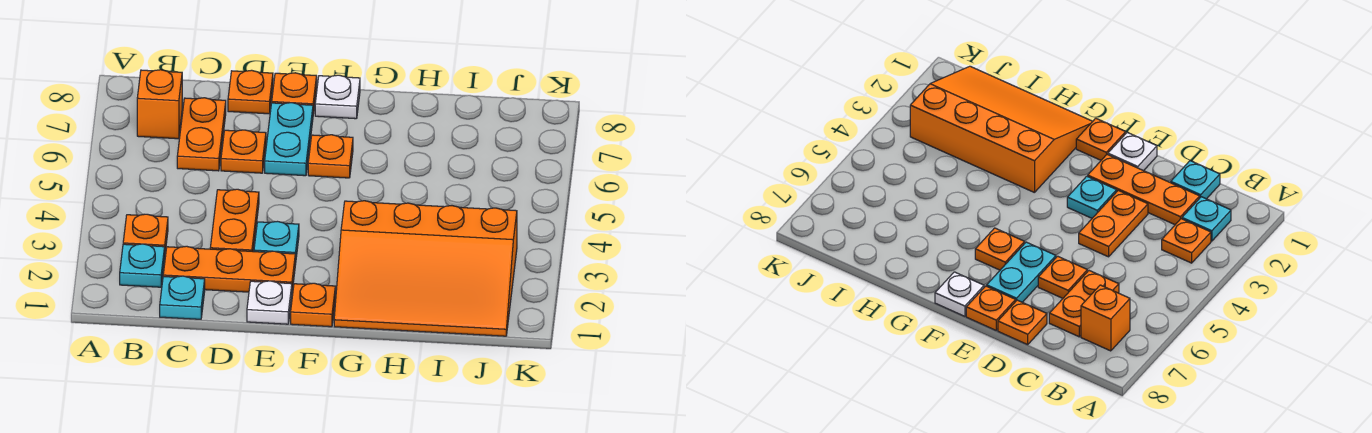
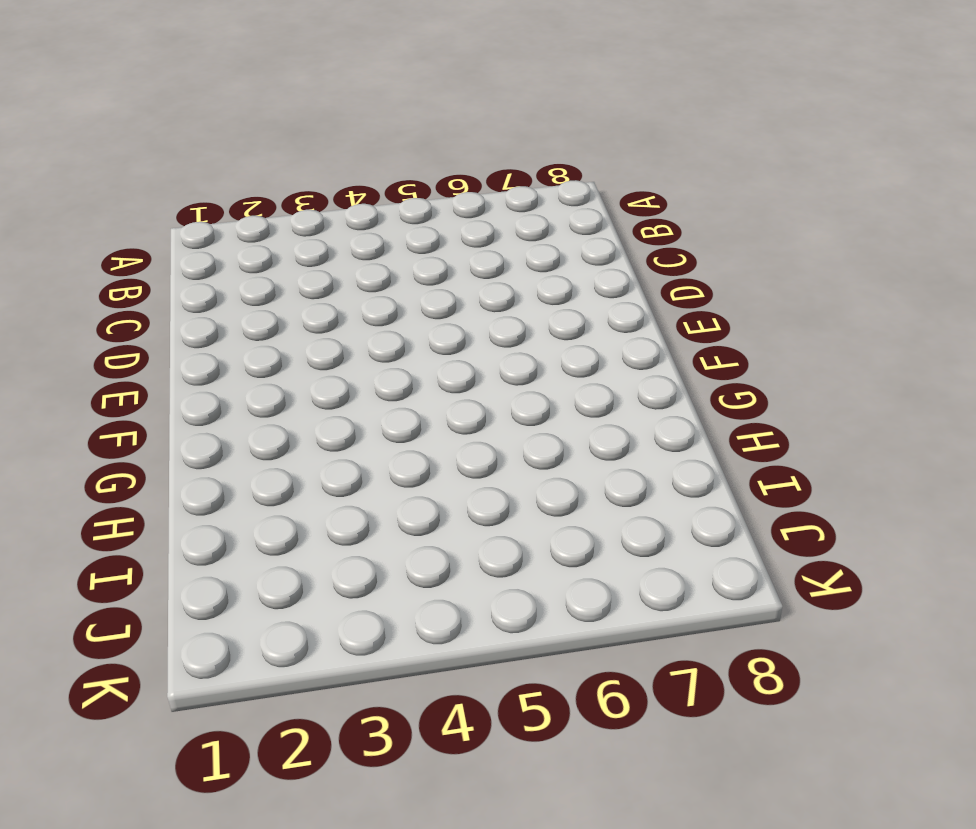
none -> cyan 1x1 plate [120,244,165,287]
none -> orange 1x1 plate [123,214,168,251]
none -> orange 1x1 brick [137,70,182,139]

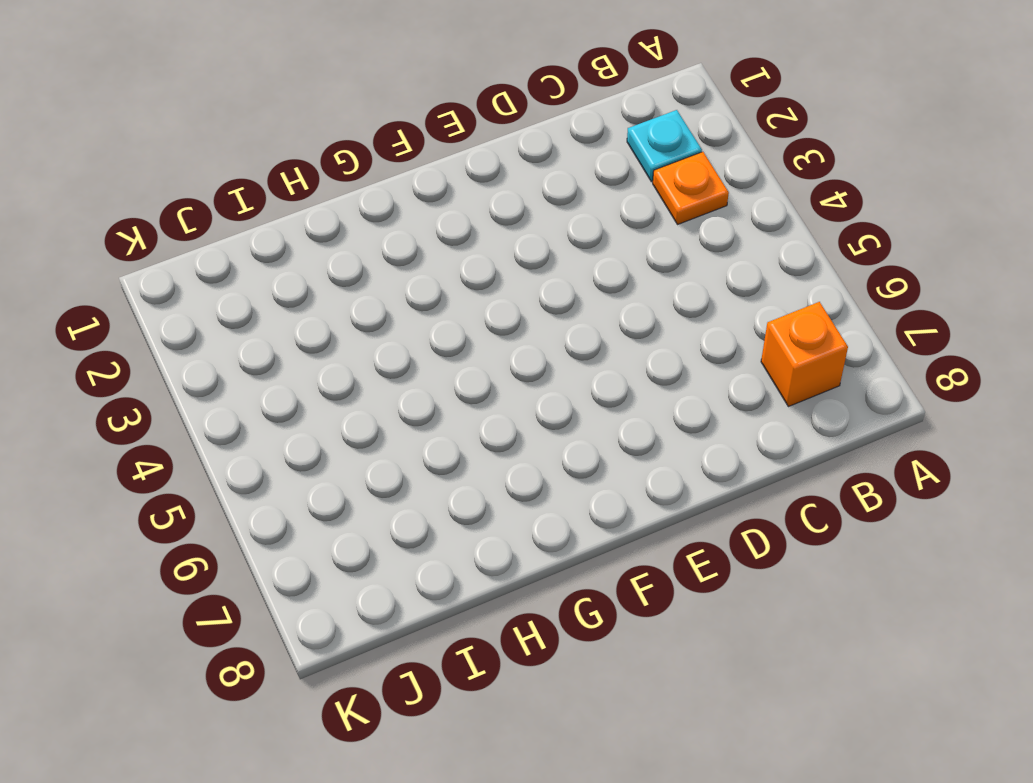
none -> cyan 1x1 plate [160,276,205,319]
none -> orange 1x3 plate [163,246,295,292]
none -> orange 1x2 plate [177,98,226,171]

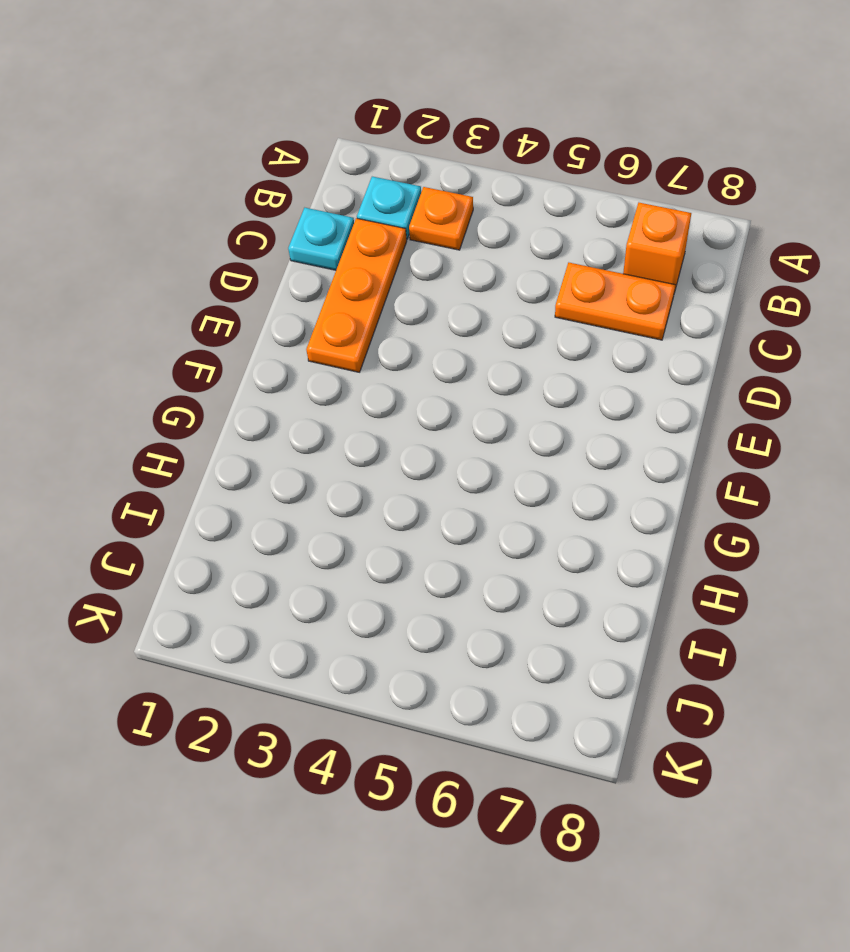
none -> orange 1x2 plate [210,189,259,251]
none -> orange 1x1 plate [221,130,266,173]
none -> orange 1x1 plate [228,70,273,114]

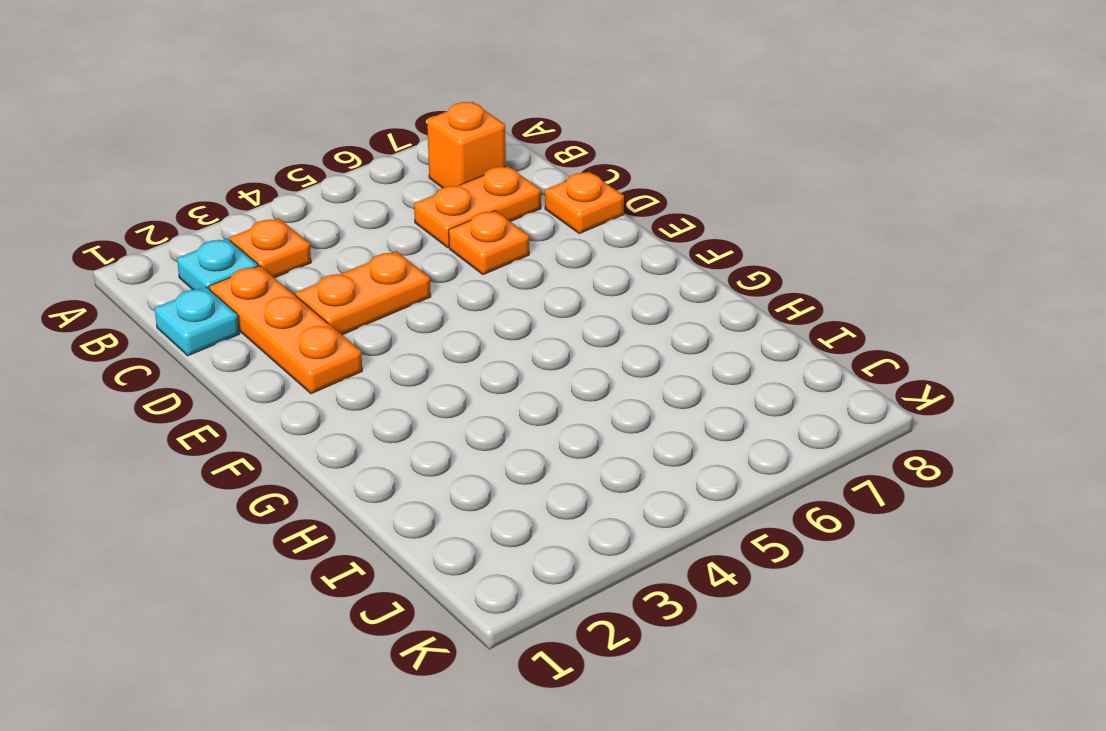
none -> white 1x1 plate [247,281,292,324]
none -> cyan 1x1 plate [254,221,299,265]
none -> cyan 1x2 plate [265,103,313,176]

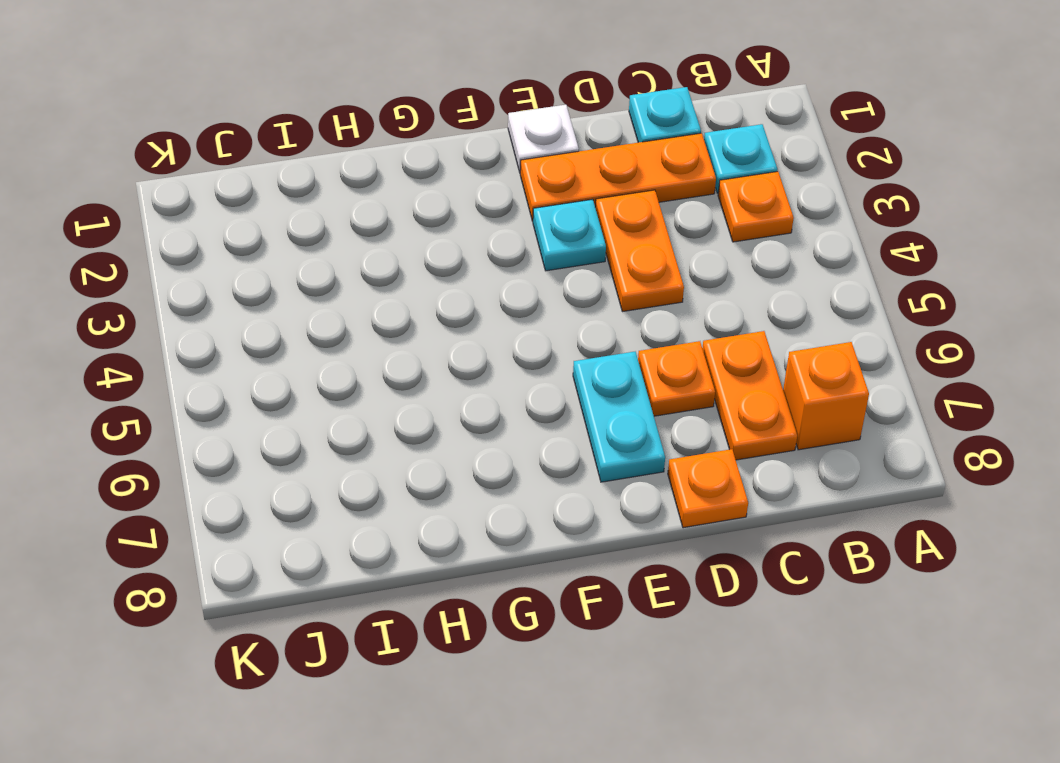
none -> orange 1x1 plate [272,73,317,113]
none -> orange 1x1 plate [291,283,335,327]
none -> orange 1x1 plate [308,135,353,178]

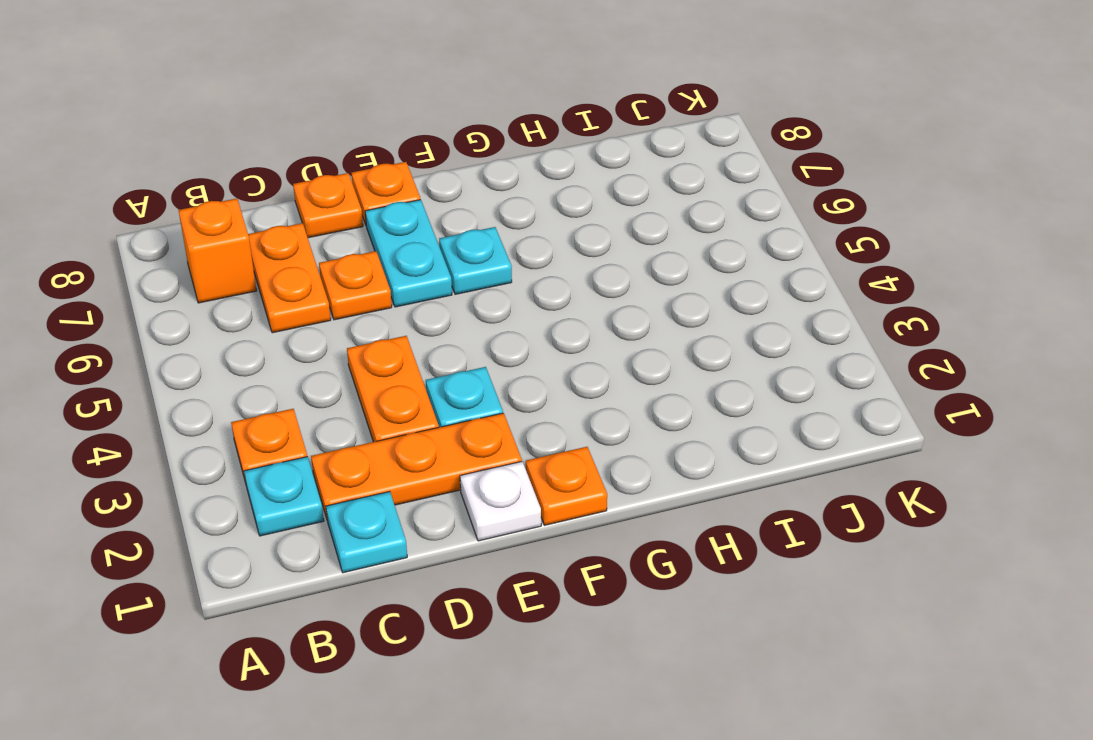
cyan 1x1 plate [439,227,512,294] -> orange 1x1 plate [308,135,353,178]
none -> white 1x1 plate [315,75,360,119]
none -> orange 3x4 slope [334,201,517,336]

